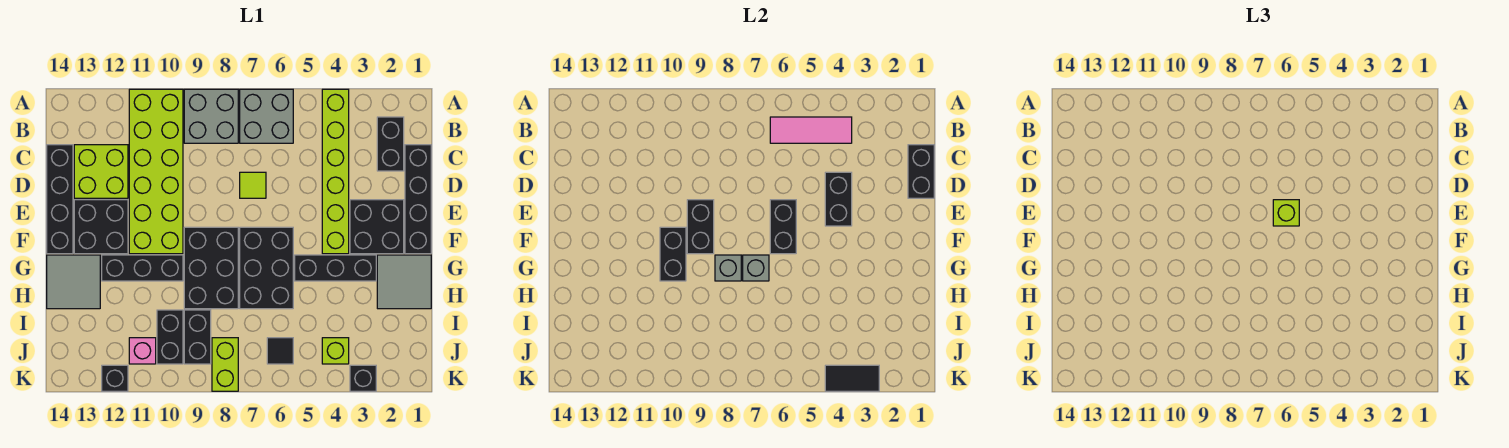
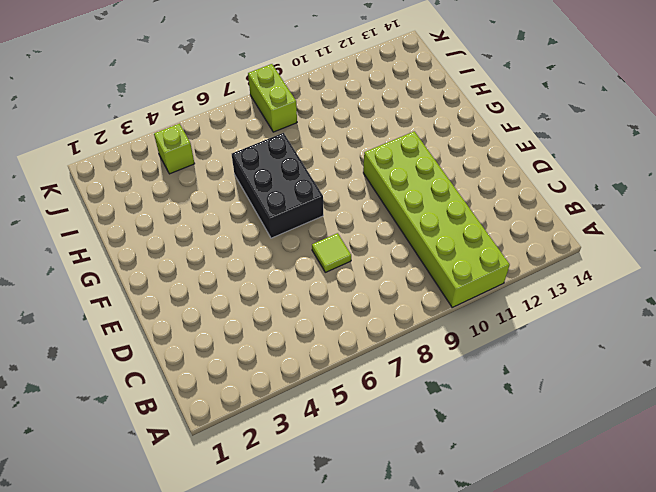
none -> lime 1x6 brick [322,89,349,254]
none -> grey 2x2 brick [240,89,293,143]
none -> grey 2x2 brick [184,89,238,143]
none -> black 1x2 brick [377,117,404,171]

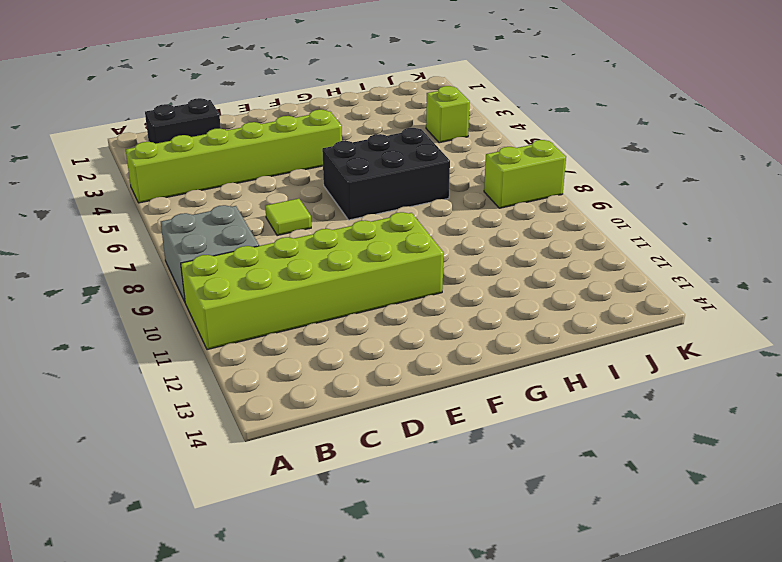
none -> grey 2x2 brick [240,89,293,143]
none -> black 1x4 brick [405,145,431,254]
none -> lime 2x2 brick [74,145,128,198]
none -> black 1x4 brick [47,145,73,254]

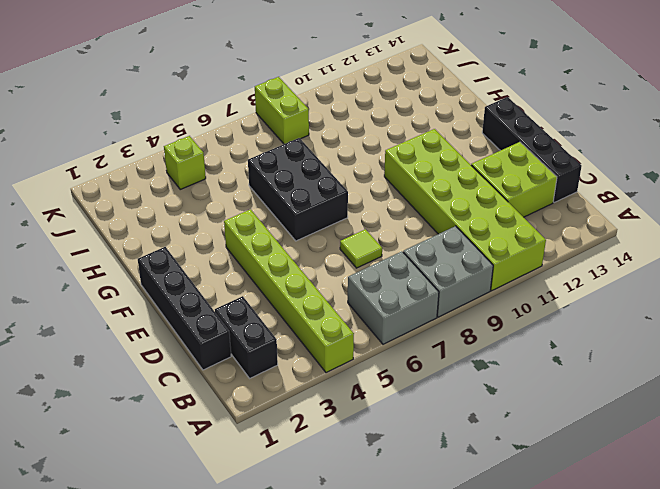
none -> black 2x2 brick [350,200,404,254]
none -> black 2x2 brick [74,200,128,254]
none -> black 2x3 brick [184,227,238,309]
none -> grey 2x2 tile [377,255,431,309]

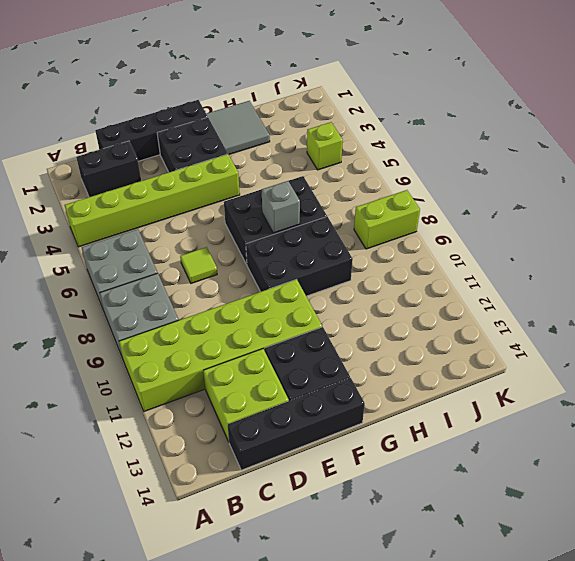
none -> black 1x3 brick [295,255,376,281]
none -> black 1x3 brick [102,255,183,281]
none -> grey 2x2 tile [47,255,100,309]
none -> black 1x2 brick [184,310,211,364]

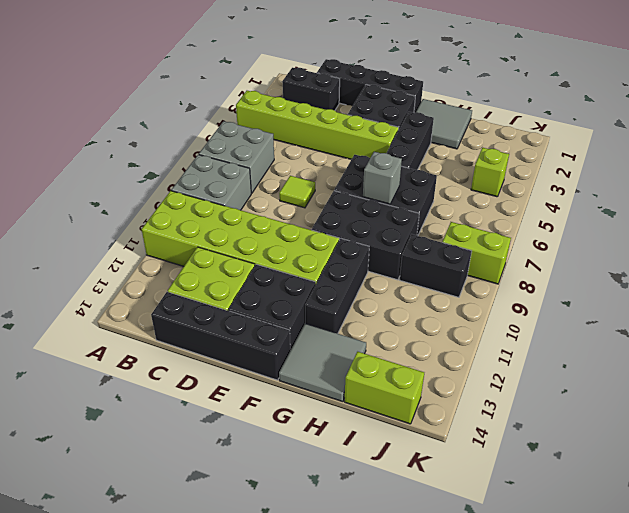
lime 1x2 brick [344,352,424,424] -> none
none -> black 1x2 brick [157,310,183,364]
none -> black 1x1 tile [267,338,293,364]
none -> pink 1x1 brick [129,338,156,364]
none -> black 1x1 brick [350,365,376,391]

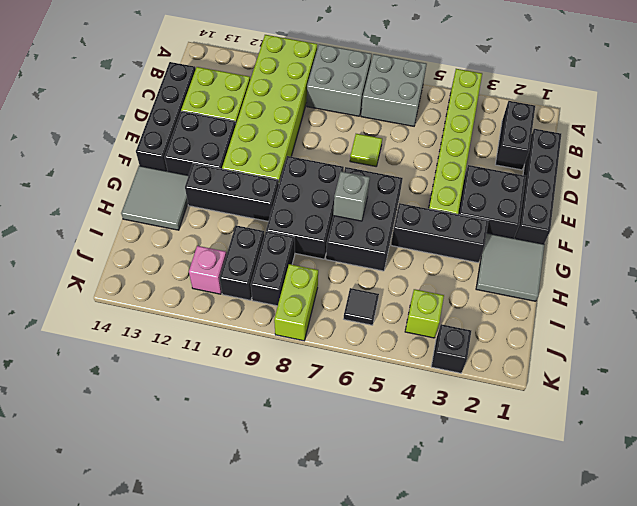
none -> black 1x1 brick [102,365,128,391]
none -> pink 1x3 tile [770,117,852,143]
none -> black 1x2 brick [908,145,934,198]
none -> black 1x2 brick [825,172,852,226]

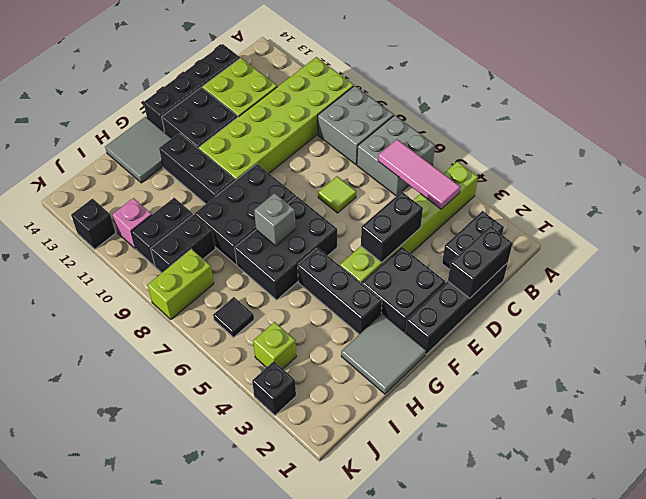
none -> black 1x2 brick [770,200,796,254]
none -> black 1x2 brick [687,200,714,254]
none -> black 1x2 brick [660,227,686,281]
none -> grey 1x1 brick [715,255,741,281]

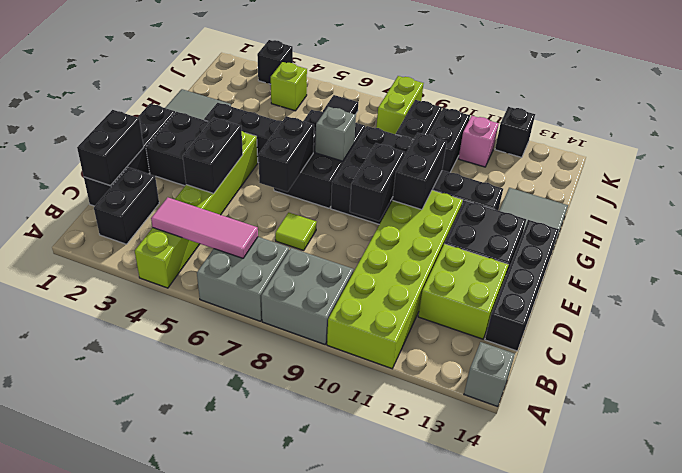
grey 1x1 brick [464,342,515,407] -> grey 1x1 brick moved to [715,255,741,281]
none -> black 1x2 tile [825,365,879,391]
none -> lime 1x1 brick [1273,200,1299,226]

